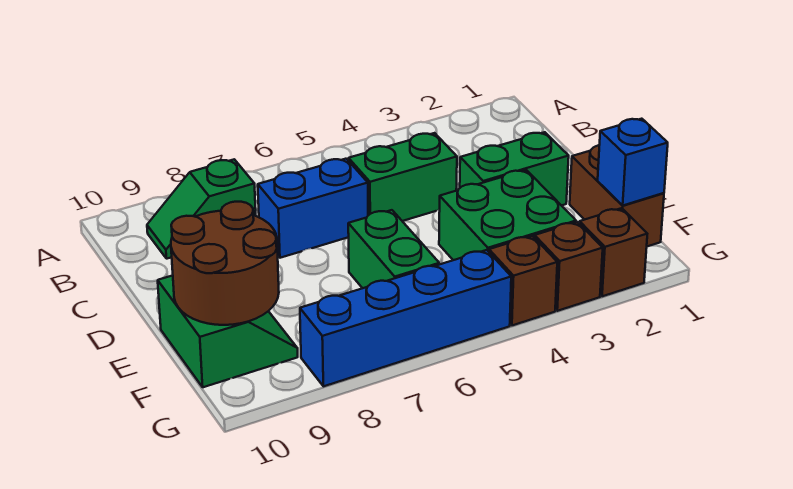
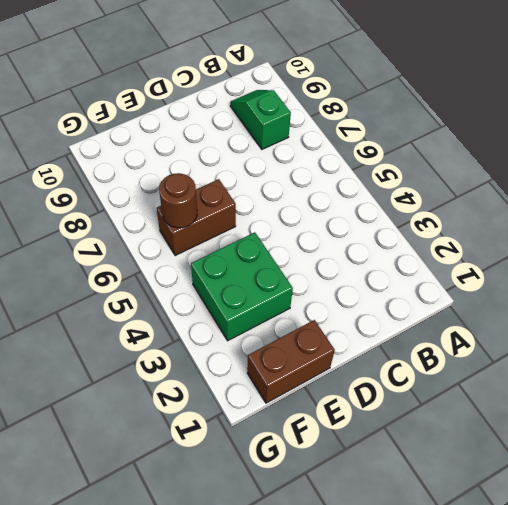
brown 1x2 brick [156,179,236,256] -> green 1x2 brick [348,210,439,288]
brown 1x1 round brick [159,173,197,228] -> none
none -> green 1x2 brick [349,133,457,221]
none -> blue 1x2 brick [258,159,368,258]
none -> green 1x2 brick [460,132,569,206]

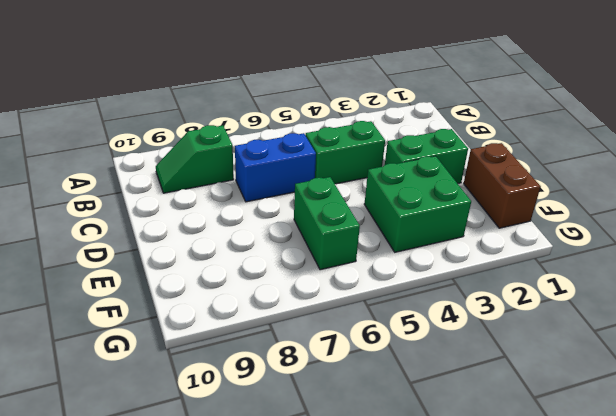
none -> green 2x2 slope [158,276,298,387]
none -> brown 1x1 brick [579,208,647,296]
none -> brown 1x1 brick [535,222,603,311]

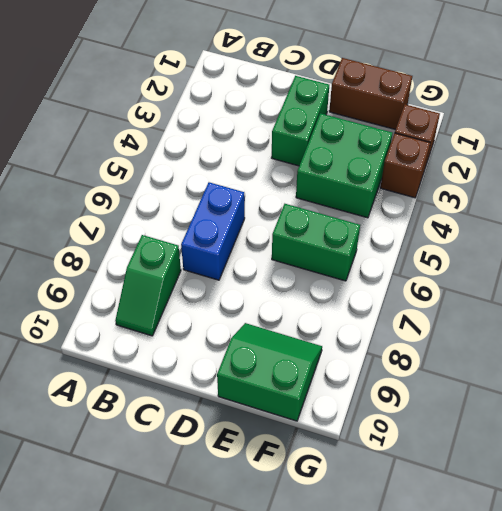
none -> green 1x2 brick [349,133,457,221]
none -> brown 1x1 brick [489,236,557,325]
none -> blue 1x4 brick [300,250,511,386]

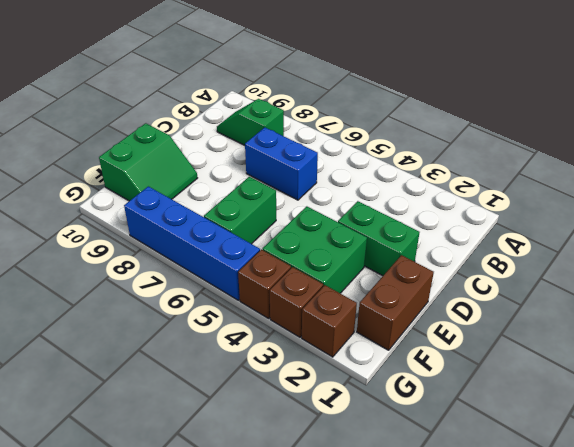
none -> green 1x2 brick [349,133,457,221]
none -> brown 2x2 round brick [171,202,279,325]
none -> blue 1x1 brick [598,119,668,206]

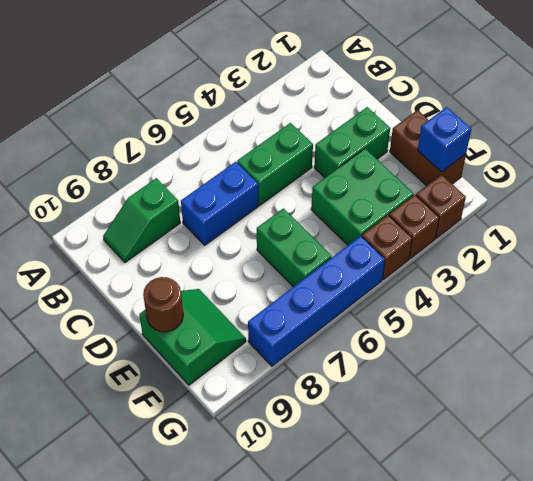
brown 1x1 round brick [143,277,183,332] -> brown 2x2 round brick [171,202,279,325]

